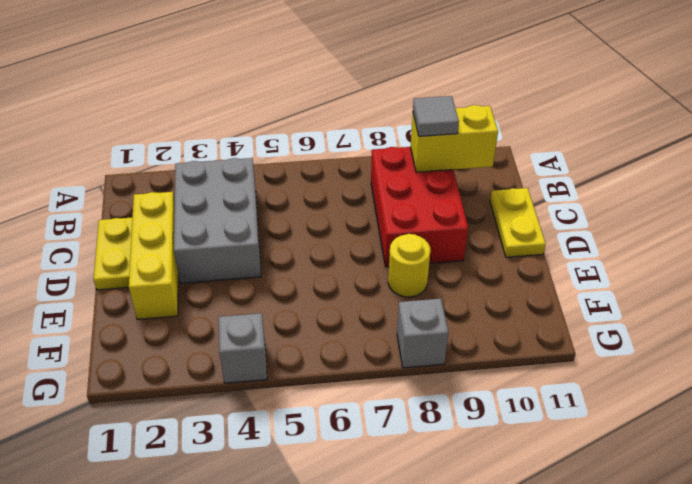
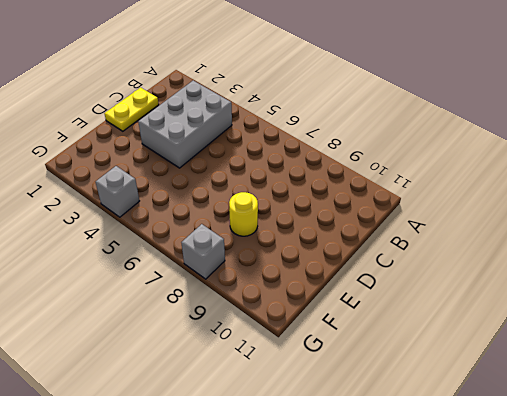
none -> red 2x3 brick [371,147,468,267]
none -> yellow 1x3 brick [129,192,178,319]

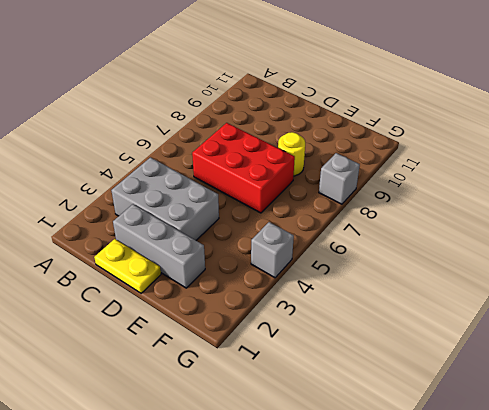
grey 1x3 brick [113,204,205,288] -> yellow 1x3 brick [129,192,178,319]
red 2x3 brick [192,123,295,213] -> red 2x3 brick moved to [371,147,468,267]
none -> yellow 1x2 plate [490,188,546,257]
none -> yellow 1x2 brick [410,105,498,172]

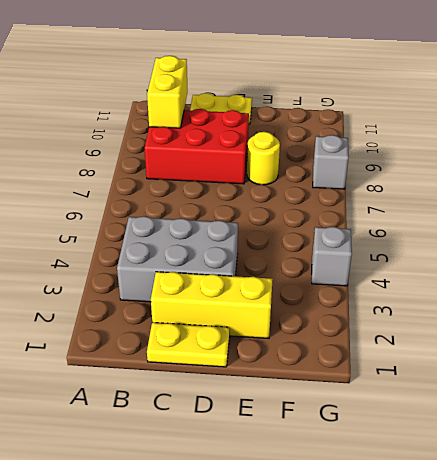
none -> grey 1x1 tile [413,96,459,136]

